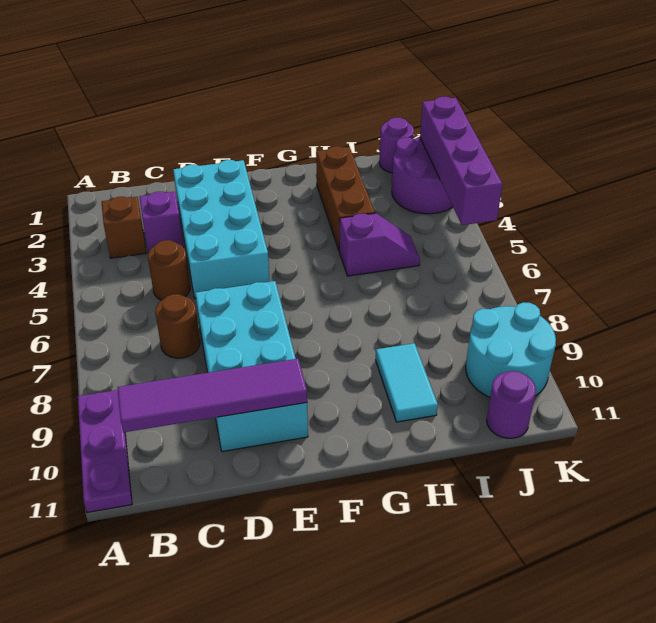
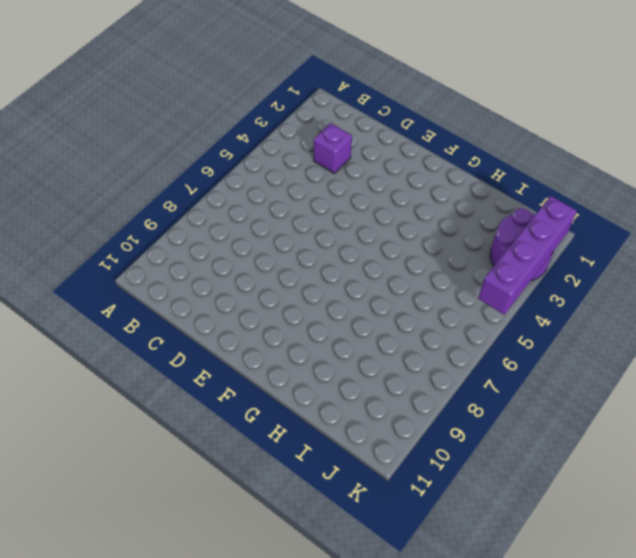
none -> purple 1x3 plate [78,390,132,513]
none -> brown 1x1 brick [102,197,146,258]
none -> brown 1x1 round brick [148,240,190,300]

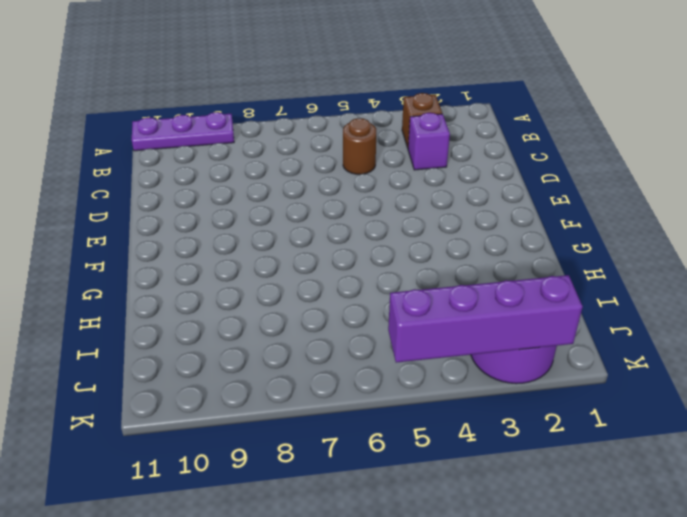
none -> brown 1x1 round brick [155,294,200,358]
none -> cyan 2x4 brick [173,160,270,298]
none -> cyan 2x4 brick [195,281,308,452]

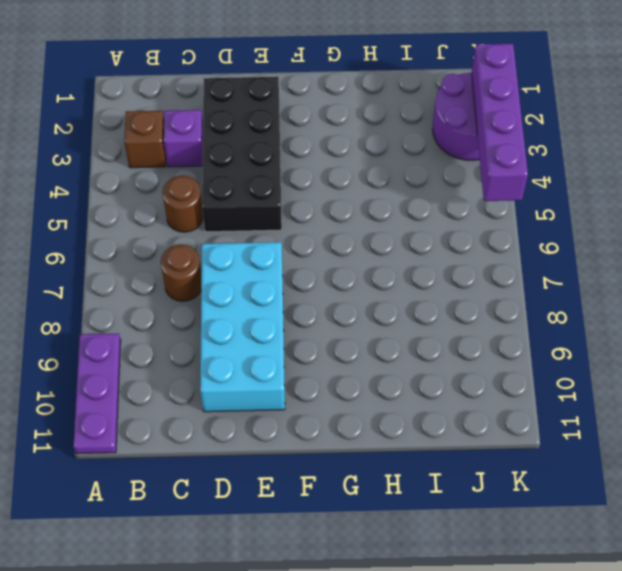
black 2x4 brick [202,77,282,232] -> cyan 2x4 brick [173,160,270,298]
none -> brown 1x3 brick [316,146,375,250]
none -> purple 1x2 slope [339,213,420,276]
none -> cyan 1x2 tile [376,343,438,422]

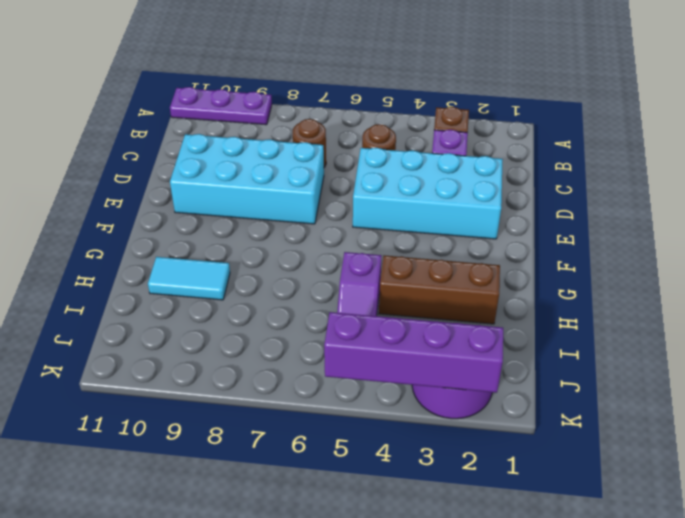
none -> purple 1x1 round brick [379,118,414,173]
none -> cyan 2x2 round brick [466,302,556,397]
none -> purple 1x1 round brick [487,371,536,438]

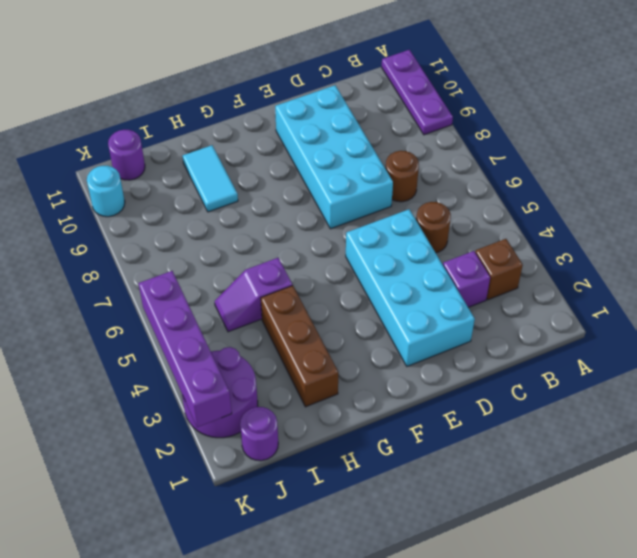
cyan 1x1 round brick [87,166,125,217] -> cyan 2x2 round brick [466,302,556,397]
none -> purple 1x4 tile [118,359,307,432]

